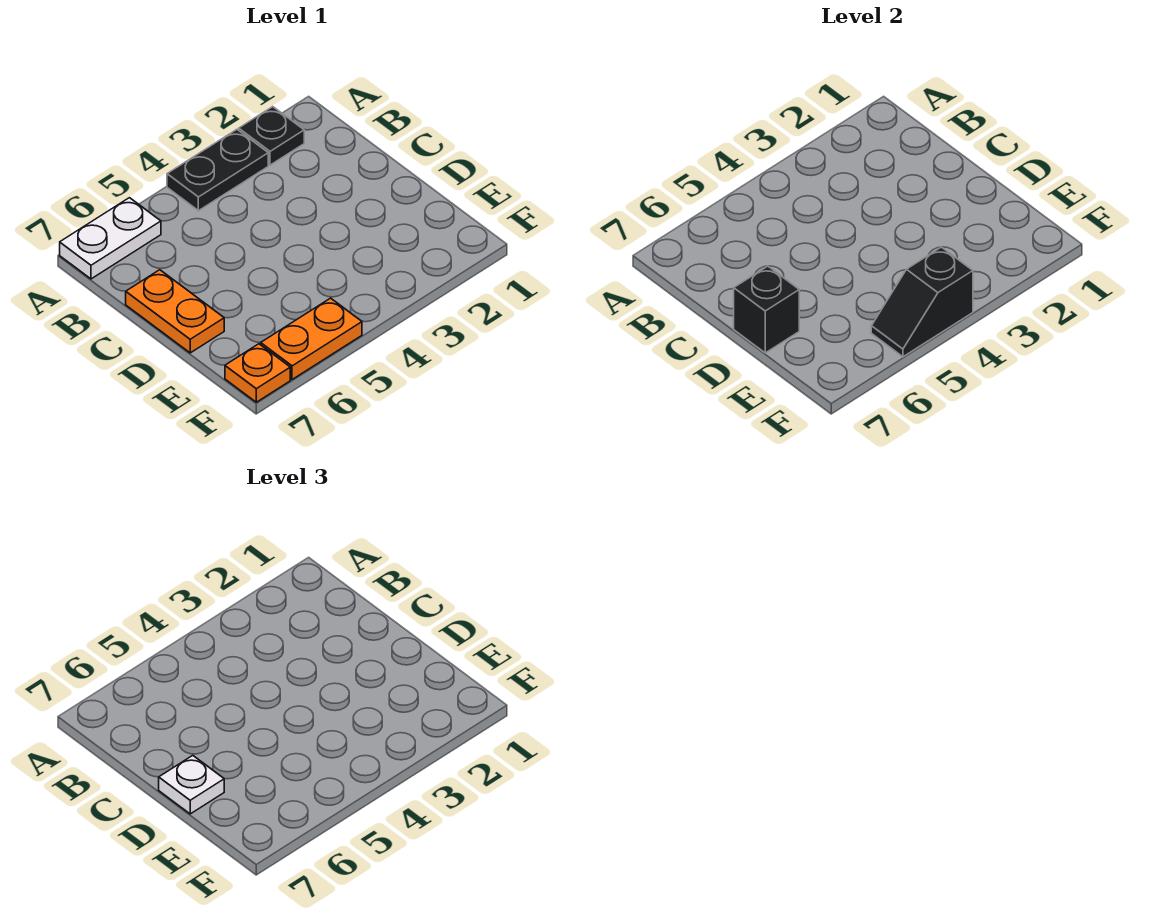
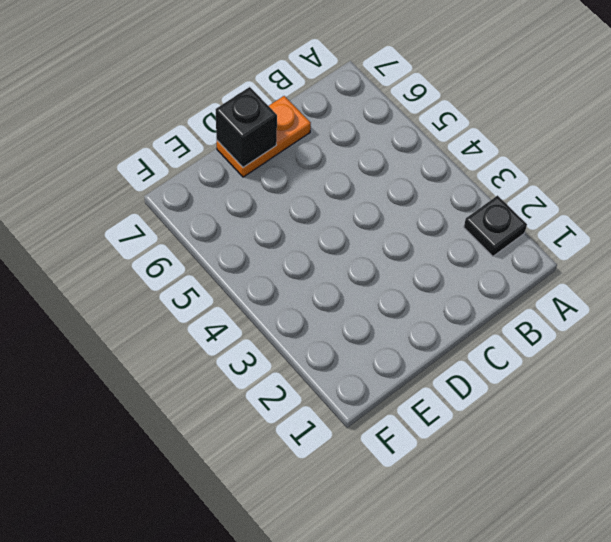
none -> black 1x2 plate [167,129,268,211]
none -> white 1x2 plate [60,198,161,279]

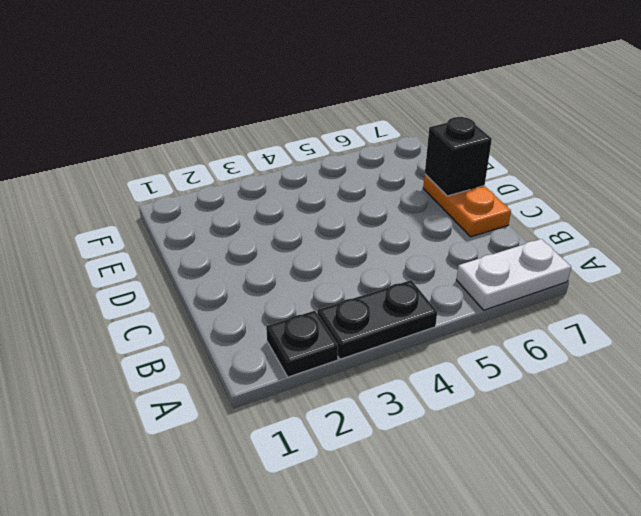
none -> orange 1x2 plate [261,298,362,380]
none -> orange 1x1 plate [225,344,290,402]

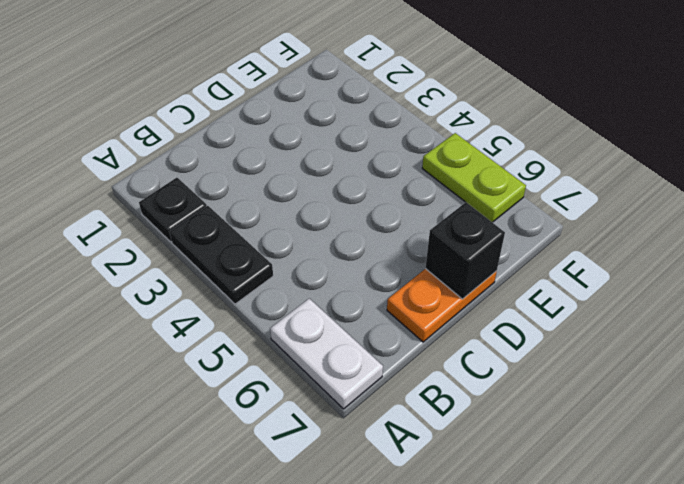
lime 1x2 plate [422,133,526,222] -> orange 1x2 plate [261,298,362,380]
none -> orange 1x1 plate [225,344,290,402]
none -> black 1x2 slope [871,247,973,357]

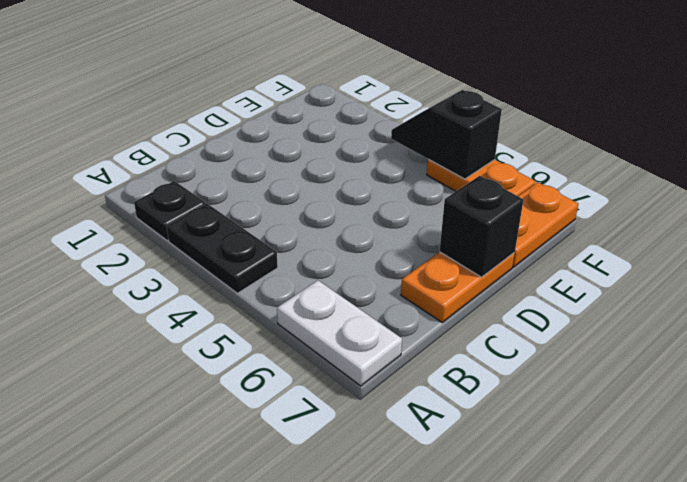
orange 1x2 plate [513,182,578,267] -> orange 1x1 plate [225,344,290,402]
black 1x2 slope [391,90,502,179] -> black 1x2 slope turned to [871,247,973,357]
none -> white 1x1 plate [159,756,224,814]

